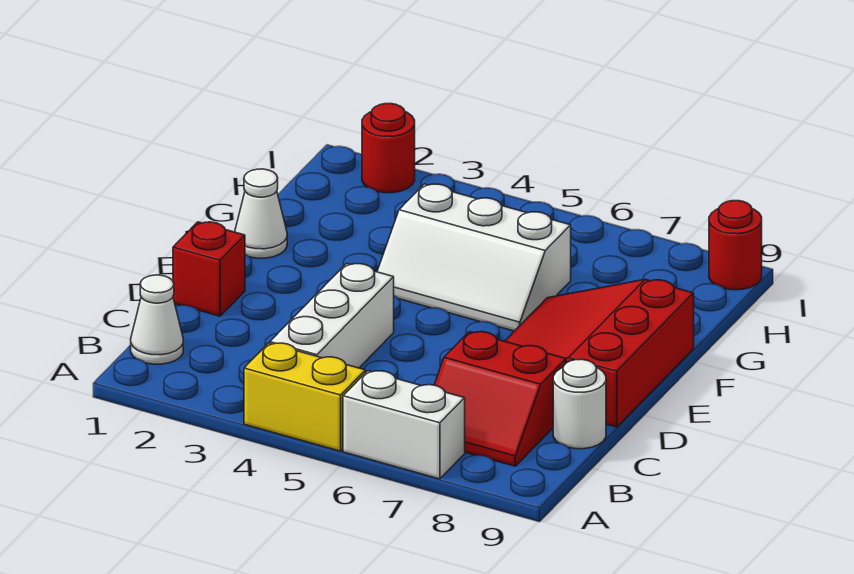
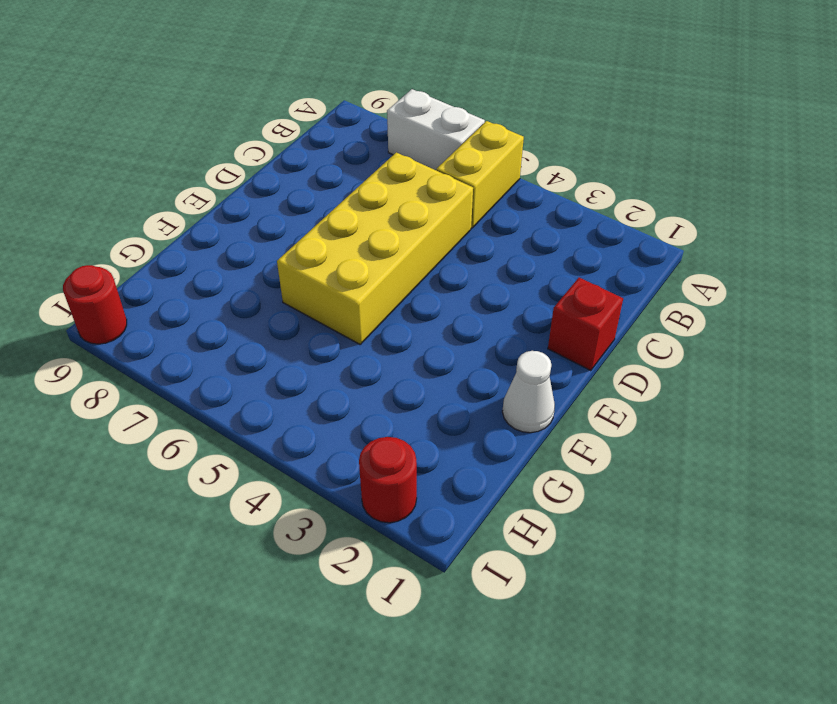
yellow 1x2 brick [436,121,524,228] -> yellow 1x2 brick turned to [244,343,365,451]
yellow 2x4 brick [277,152,473,344] -> white 2x3 slope [377,184,571,331]
none -> white 1x1 cone [131,275,183,364]
none -> white 1x3 brick [270,263,394,368]
none -> red 2x2 slope [434,332,566,466]

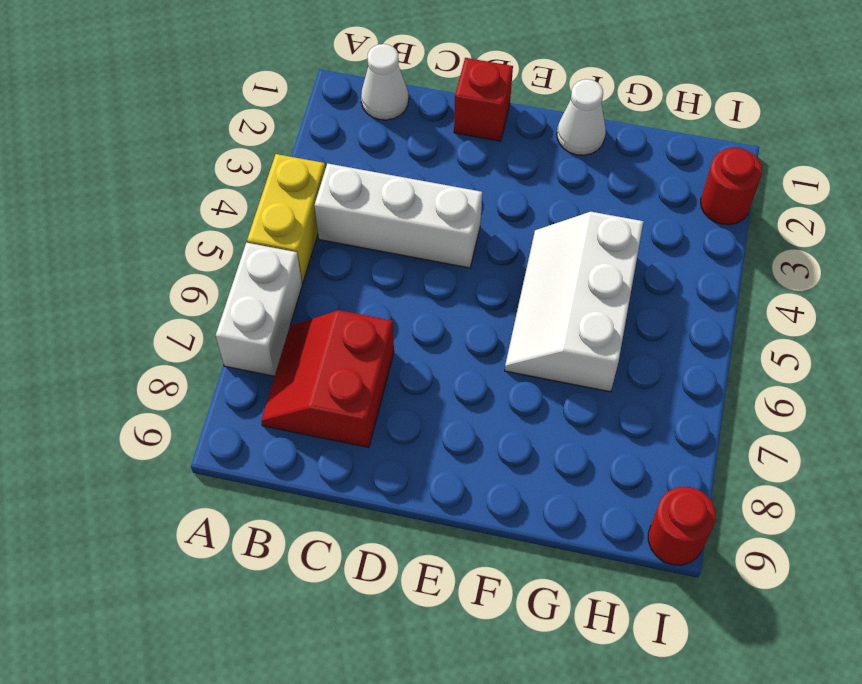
none -> white 1x1 round brick [553,359,606,449]
none -> red 3x3 slope [505,279,694,427]

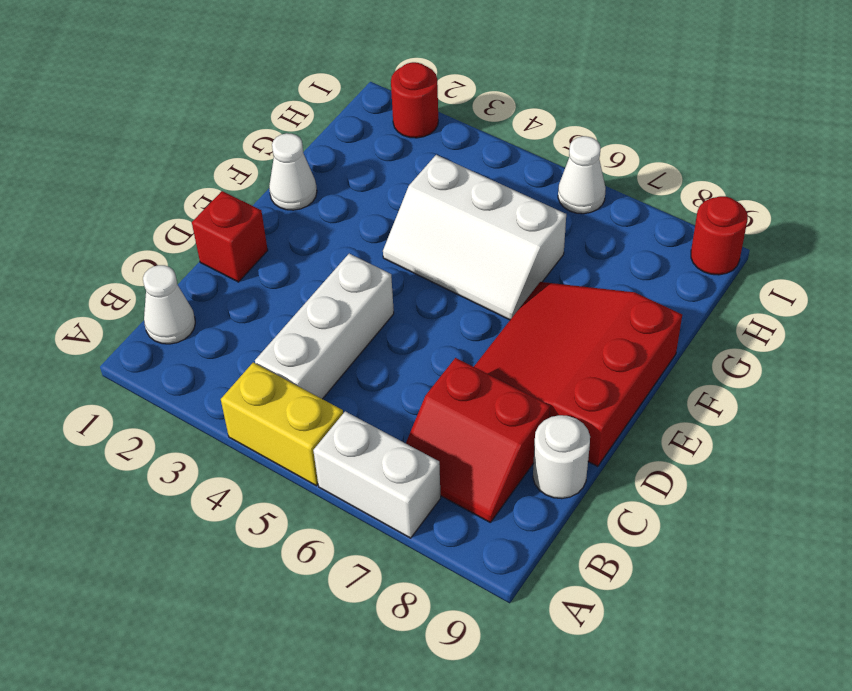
white 1x1 cone [558,136,606,214] -> none

